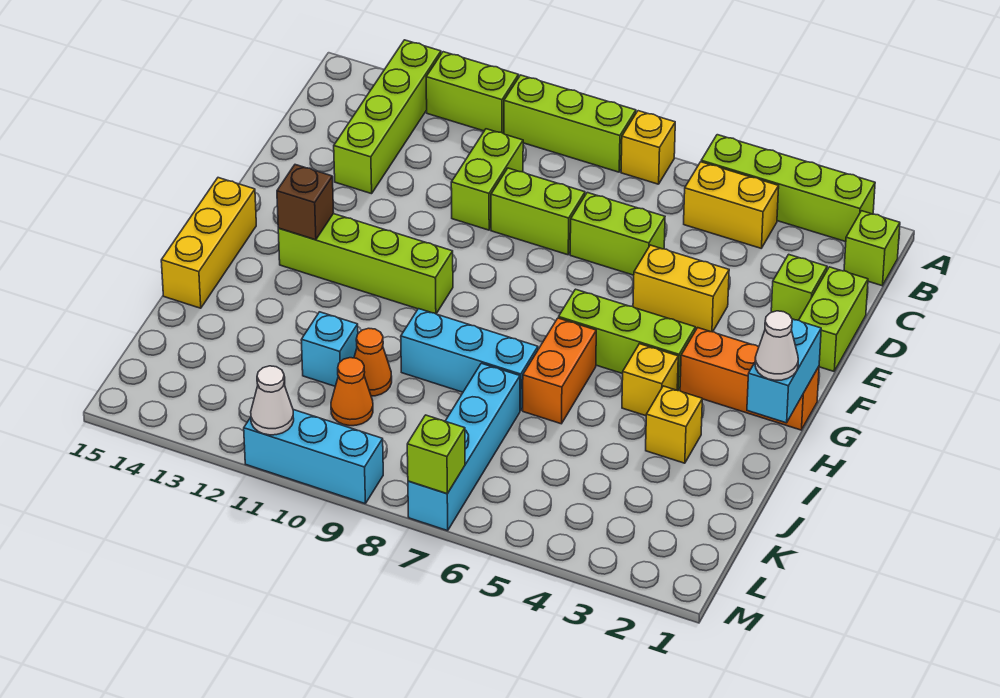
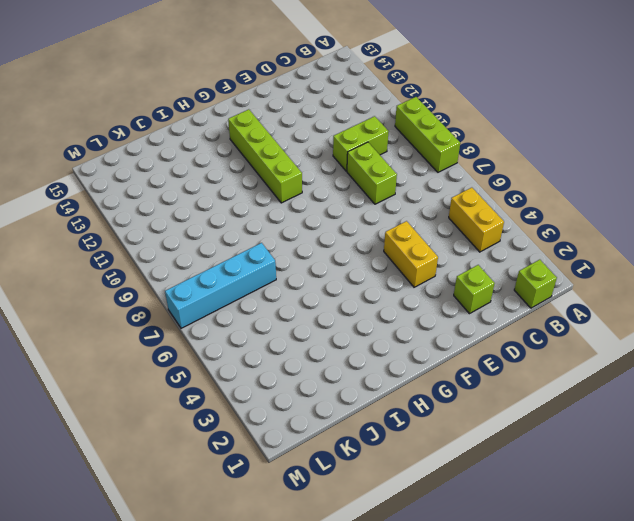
none -> lime 1x4 brick [701,135,875,242]
none -> yellow 1x1 brick [621,111,675,184]
none -> lime 1x2 brick [426,52,519,134]
none -> lime 1x4 brick [334,40,441,194]

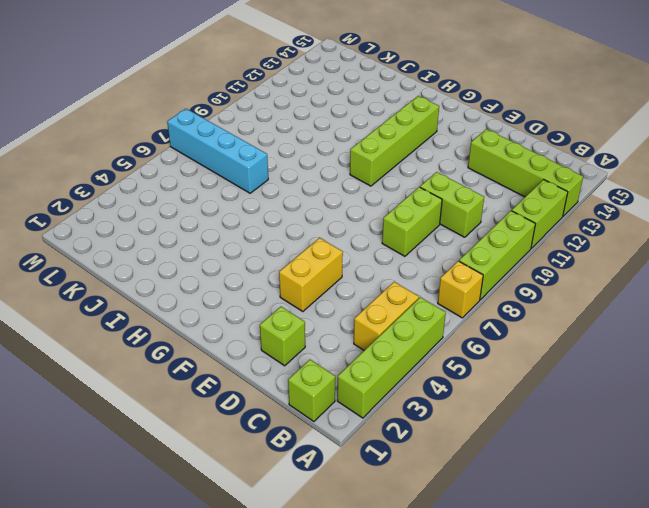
none -> lime 1x2 brick [799,267,868,371]
none -> lime 1x2 brick [570,193,665,275]
none -> orange 1x3 brick [680,328,819,430]
none -> lime 1x3 brick [559,289,695,391]

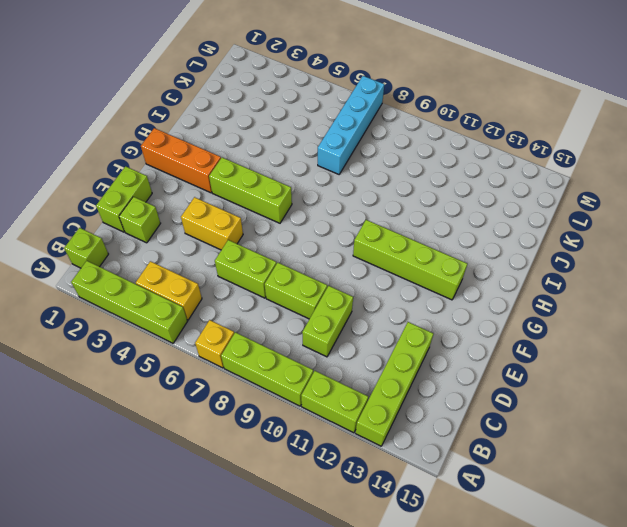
none -> yellow 1x3 brick [161,178,256,308]
none -> yellow 1x1 brick [622,344,678,416]
none -> orange 1x2 brick [523,318,596,424]
none -> yellow 1x1 brick [646,386,702,463]

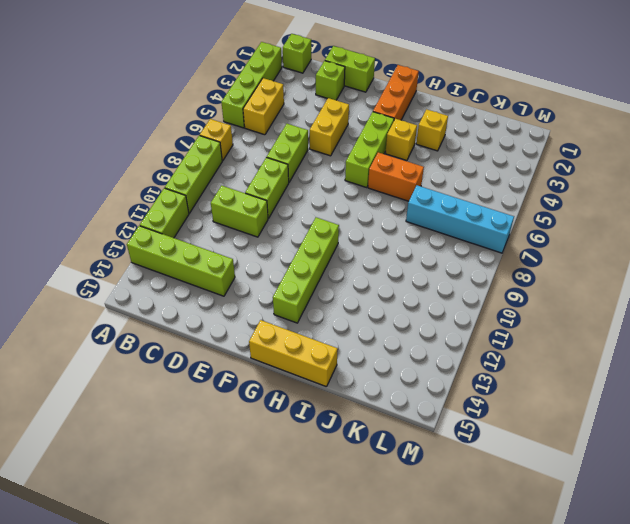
none -> cyan 1x3 brick [401,309,538,411]
none -> orange 1x1 cone [354,328,392,396]
none -> cyan 1x1 brick [301,312,358,386]
none -> orange 1x1 cone [331,358,373,426]

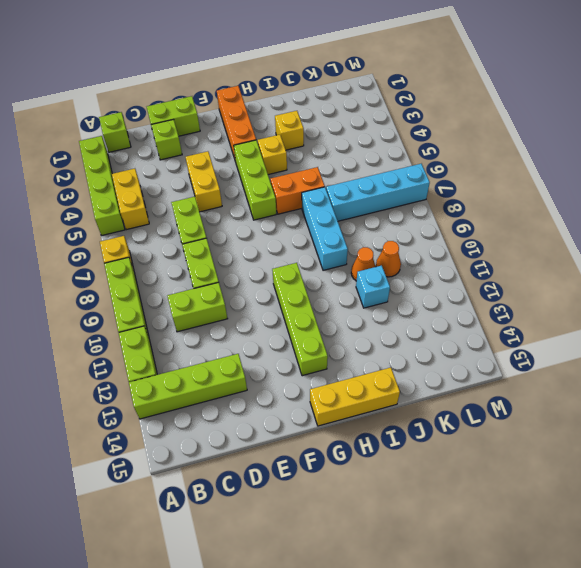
none -> cyan 1x3 brick [244,410,383,504]
none -> cyan 1x2 brick [747,319,821,423]
none -> brown 1x1 brick [277,165,334,240]
none -> lime 1x1 brick [407,415,465,494]

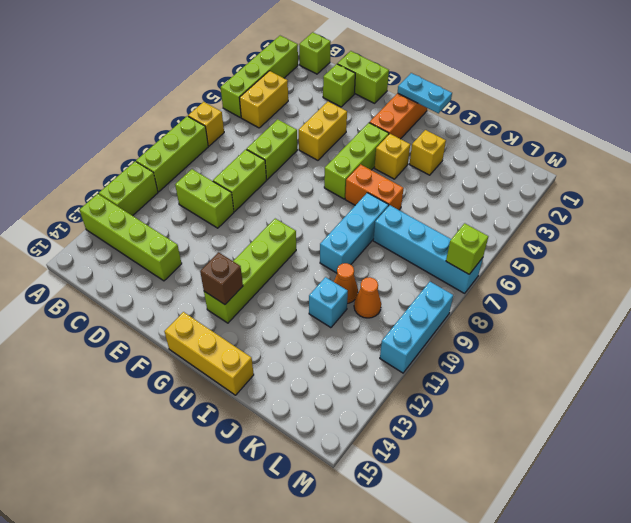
cyan 1x2 plate [398,73,452,113] -> cyan 1x2 brick [747,319,821,423]
none -> white 1x1 cone [251,366,294,435]
none -> white 1x1 cone [755,311,798,380]

